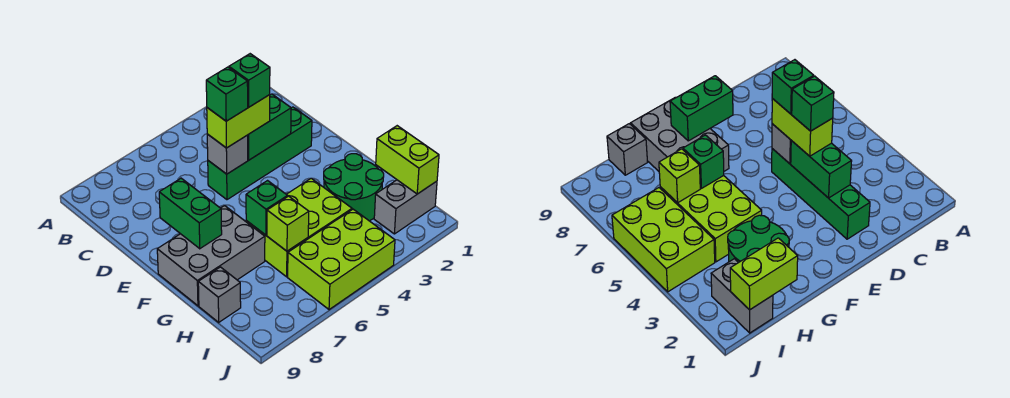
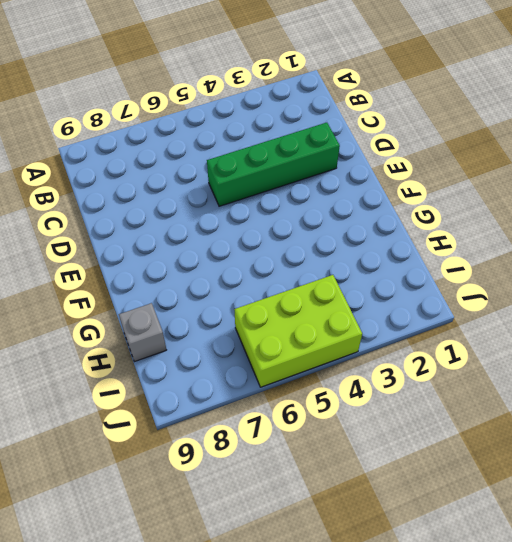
none -> grey 2x3 brick [157,206,265,306]
none -> green 2x2 round brick [324,154,384,221]
none -> lime 2x3 brick [246,178,352,277]

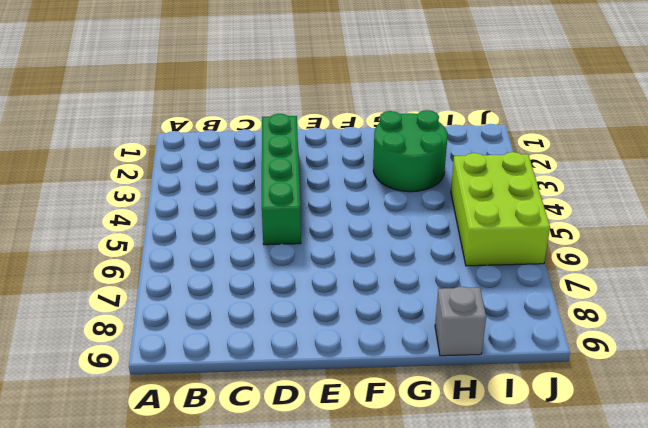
none -> grey 2x3 brick [157,206,265,306]
none -> lime 2x3 brick [246,178,352,277]
none -> grey 1x2 brick [374,180,437,234]

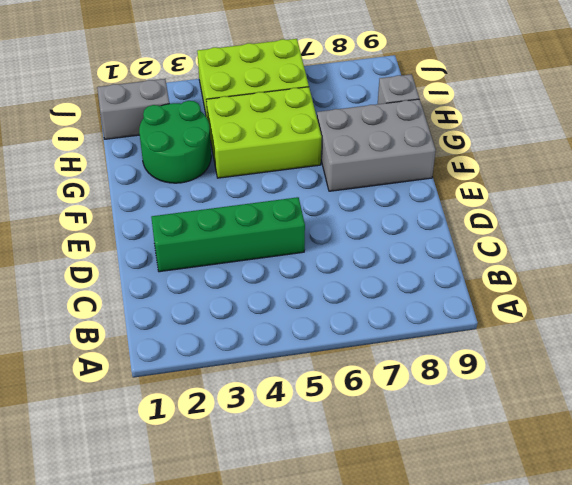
none -> green 1x2 brick [248,94,291,160]
none -> grey 1x1 brick [207,134,248,174]
none -> green 1x2 brick [159,178,222,249]

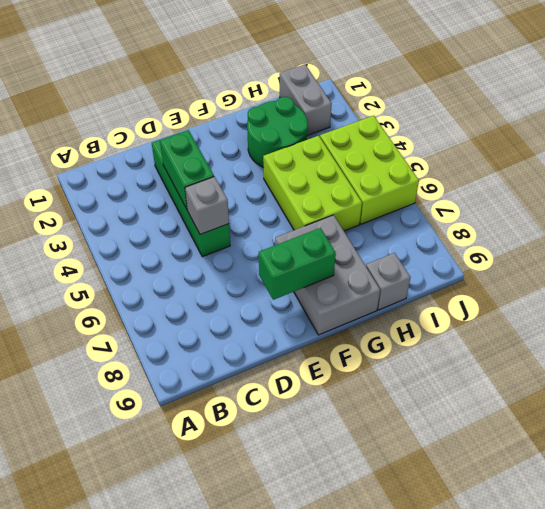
none -> green 1x1 brick [246,181,288,235]
none -> lime 1x2 brick [376,126,439,194]
none -> lime 1x1 brick [267,196,309,251]

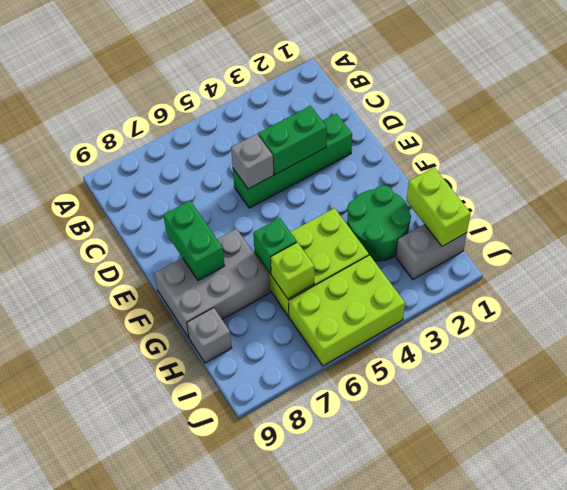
none -> lime 1x2 brick [207,95,270,148]
none -> green 1x1 brick [229,54,270,107]
none -> green 1x1 brick [206,67,248,121]

